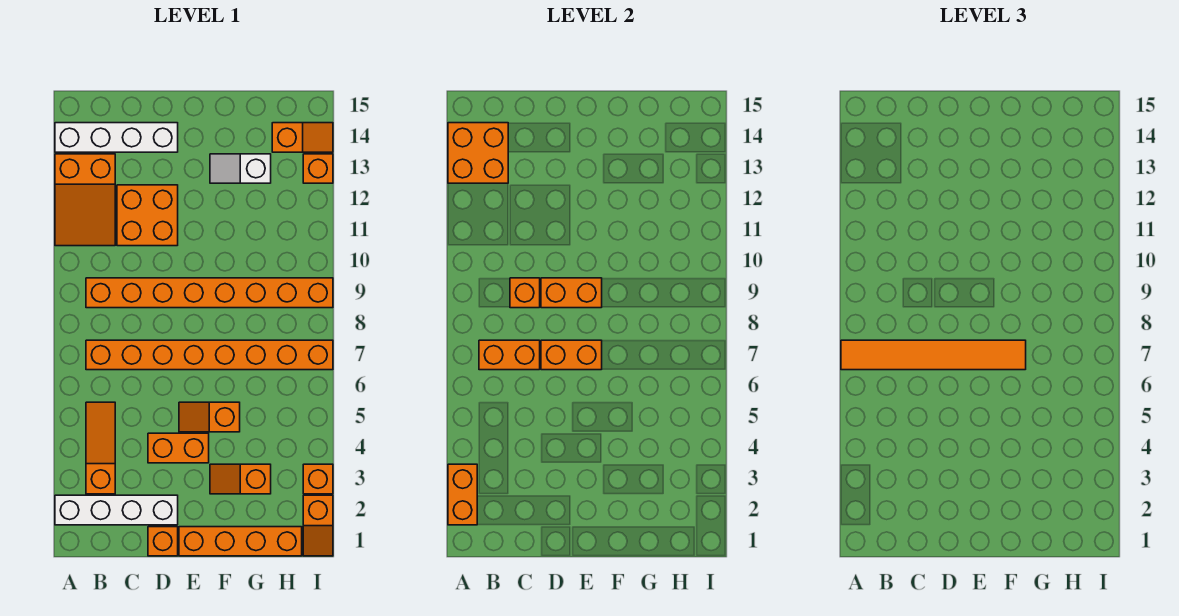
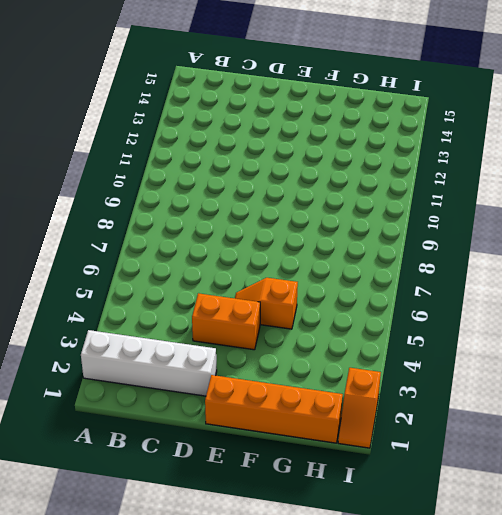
none -> orange 2x3 slope [55,154,115,246]
none -> white 1x4 brick [55,123,178,152]
none -> orange 1x3 slope [86,402,115,494]

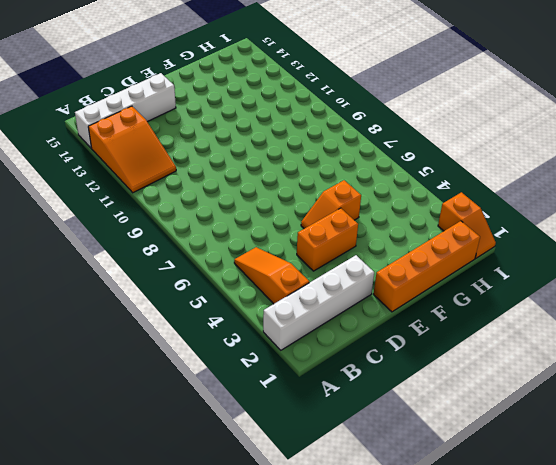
none -> orange 1x8 brick [86,340,333,370]
none -> orange 1x8 brick [86,278,333,308]
none -> orange 2x2 brick [117,185,178,246]

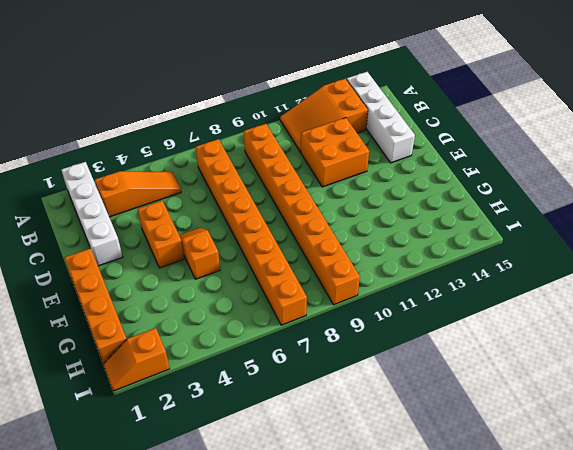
none -> orange 1x1 brick [148,527,178,556]
none -> orange 1x2 slope [210,464,271,494]
none -> white 1x2 slope [210,154,271,183]

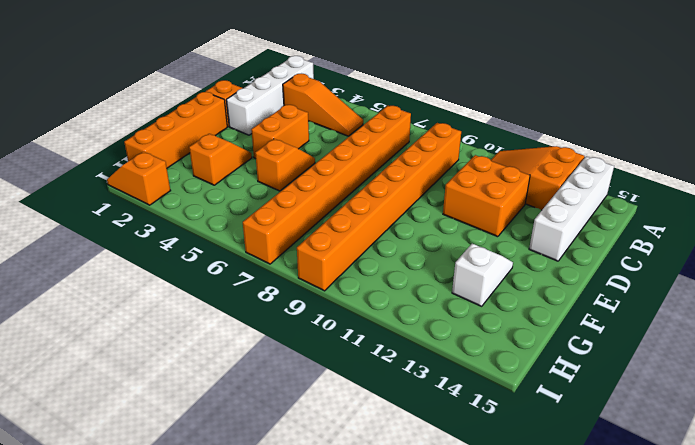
none -> orange 1x2 slope [272,123,333,152]
none -> orange 1x1 brick [303,464,333,494]
none -> orange 1x1 brick [303,154,333,183]

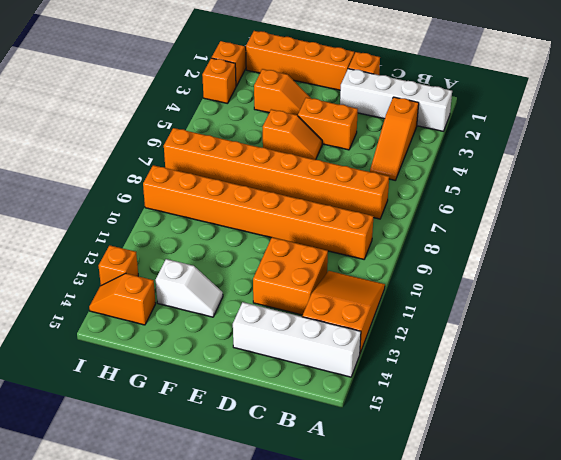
none -> orange 1x2 brick [448,464,477,525]
none -> orange 2x2 brick [448,123,508,183]
none -> orange 1x2 brick [479,340,540,370]

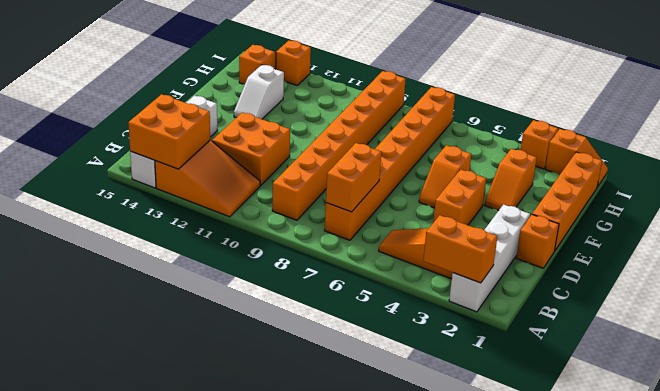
none -> orange 1x1 brick [510,278,540,308]
none -> orange 1x2 brick [541,340,602,370]
none -> orange 1x2 brick [541,278,602,308]

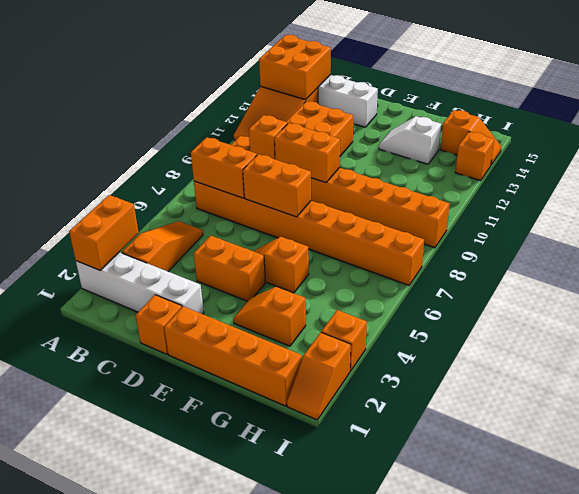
none -> orange 1x6 tile [841,340,1026,370]

